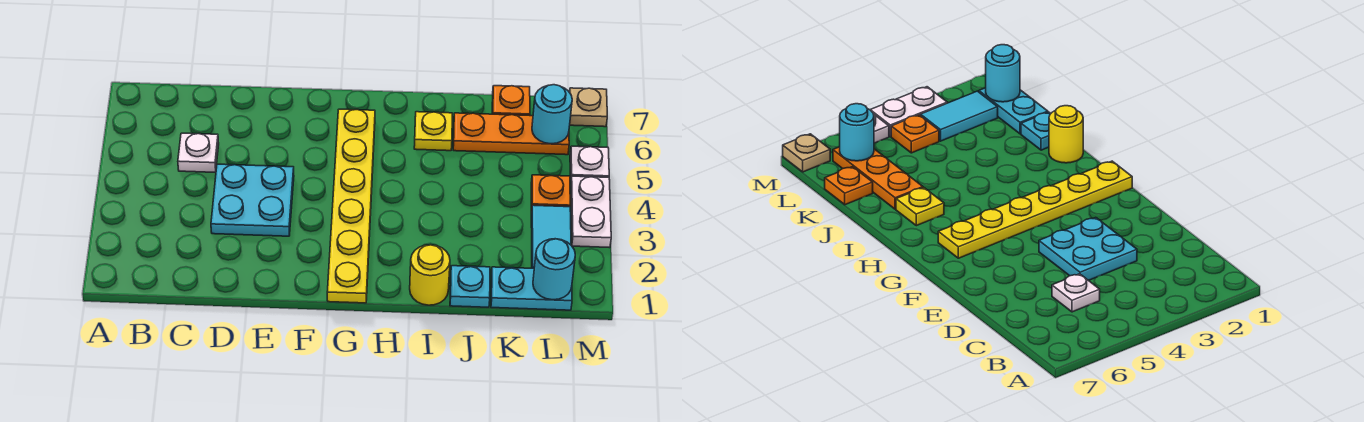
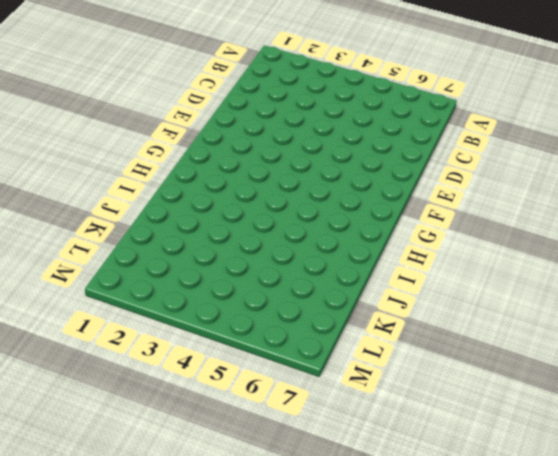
none -> white 1x1 plate [178,133,219,172]
none -> cyan 2x2 plate [211,164,294,236]
none -> yellow 1x6 plate [327,109,375,303]

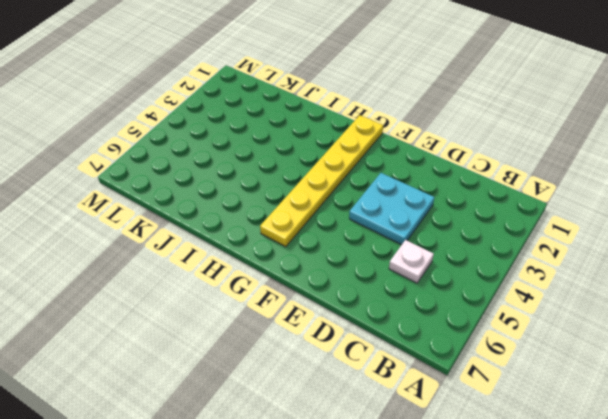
none -> yellow 1x1 round brick [410,245,450,305]
none -> yellow 1x1 plate [414,112,452,151]
none -> cyan 1x1 plate [450,266,490,307]

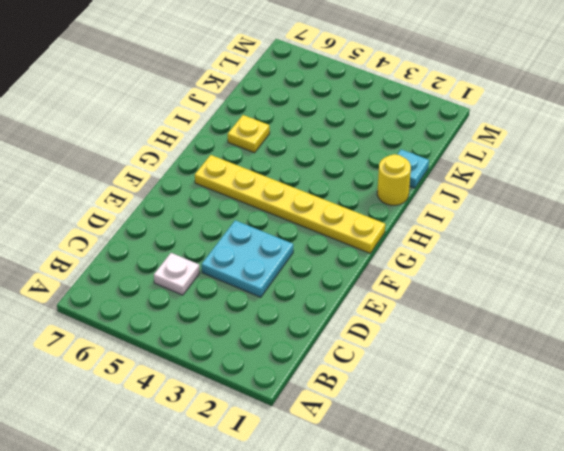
none -> orange 1x3 plate [453,113,569,155]
none -> cyan 1x2 plate [491,267,572,310]
none -> orange 1x1 plate [492,86,530,116]

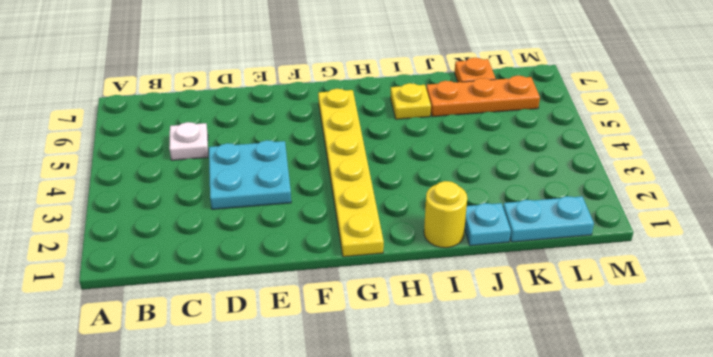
none -> cyan 1x2 tile [531,205,571,268]
none -> orange 1x1 plate [531,175,570,213]
none -> white 1x2 plate [571,176,611,248]

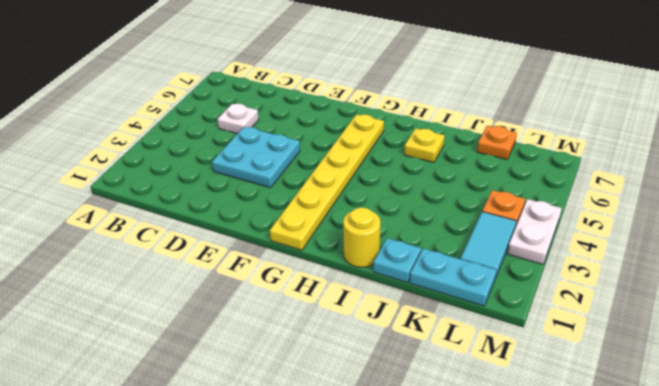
none -> orange 1x3 plate [453,113,569,155]
none -> white 1x1 plate [570,146,609,179]
none -> tan 1x1 plate [570,88,607,127]

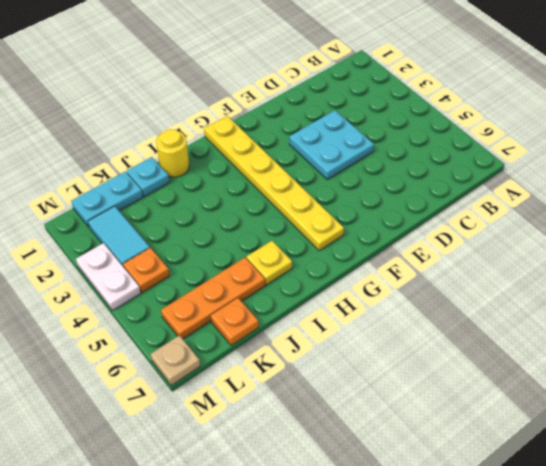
none -> white 1x1 plate [178,133,219,172]
none -> white 1x1 plate [570,146,609,179]
none -> cyan 1x1 round brick [533,239,575,300]

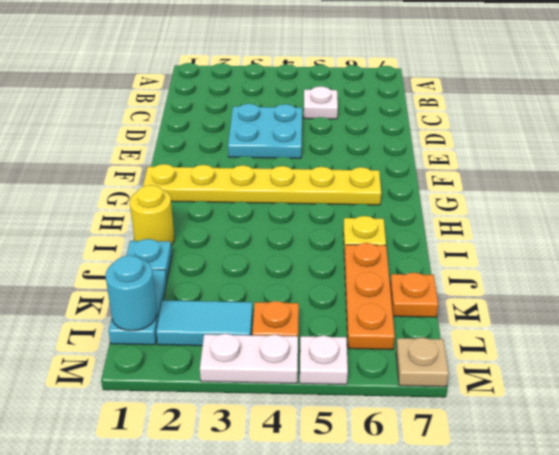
none -> cyan 1x1 round brick [532,85,572,144]

